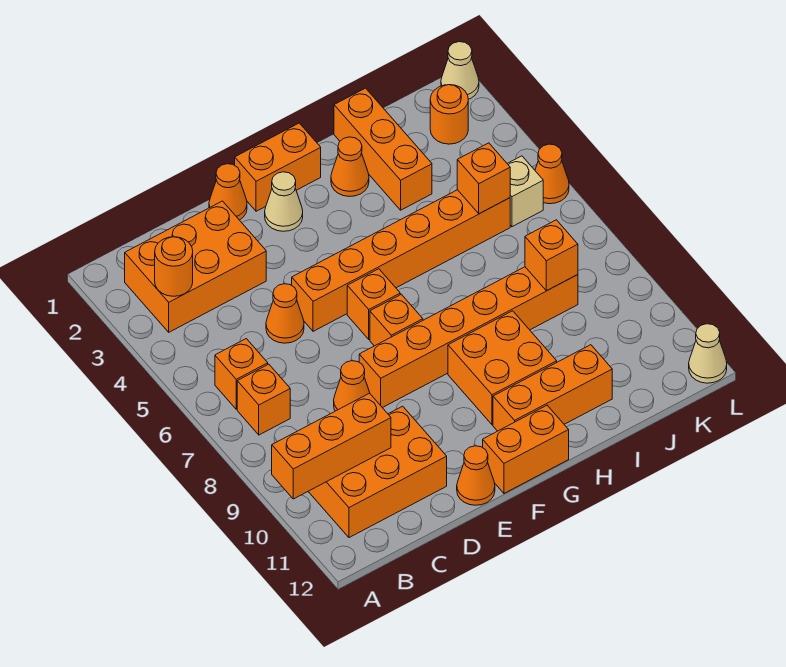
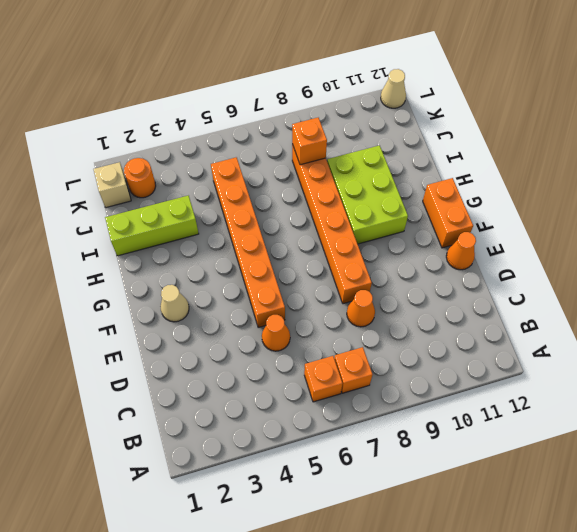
lime 2x3 brick [327,146,408,244] -> orange 2x2 brick [448,311,557,425]
lime 1x3 brick [105,196,199,256] -> orange 1x3 brick [334,88,432,210]
tan 1x1 brick [94,162,131,208] -> tan 1x1 brick moved to [507,156,543,227]
none -> orange 2x3 brick [125,201,266,332]
none -> orange 2x3 brick [308,406,447,538]
none -> orange 1x1 cone [209,164,247,220]

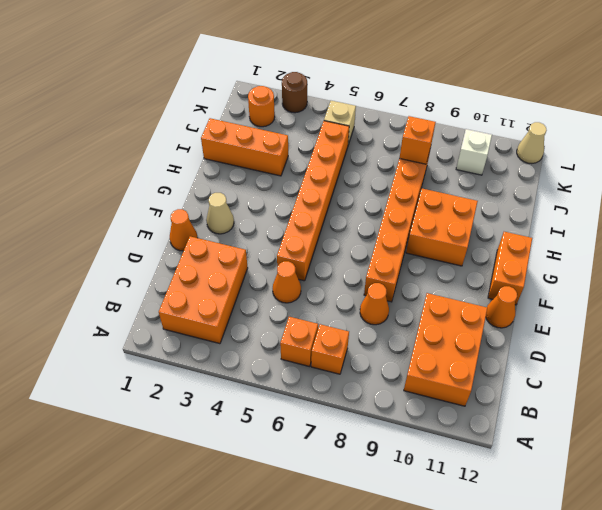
white 1x1 brick [456,129,492,175] -> none
brown 1x1 round brick [282,72,307,113] -> none
none -> orange 1x2 brick [235,123,321,211]
none -> orange 1x1 brick [347,269,400,339]
none -> orange 1x1 brick [370,294,423,346]

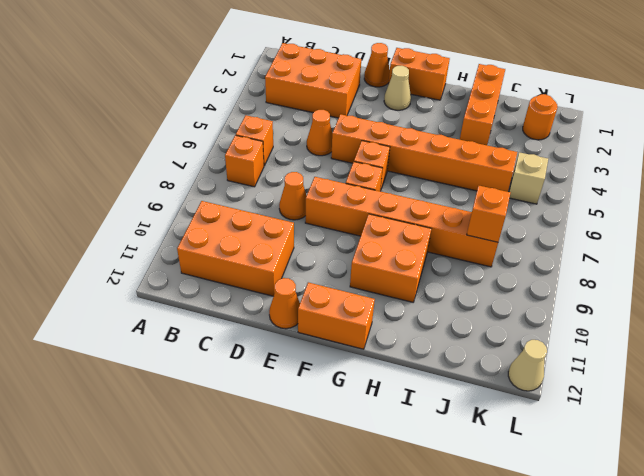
none -> orange 1x3 brick [493,345,612,431]
none -> orange 1x1 cone [331,137,369,197]
none -> tan 1x1 cone [441,42,479,99]

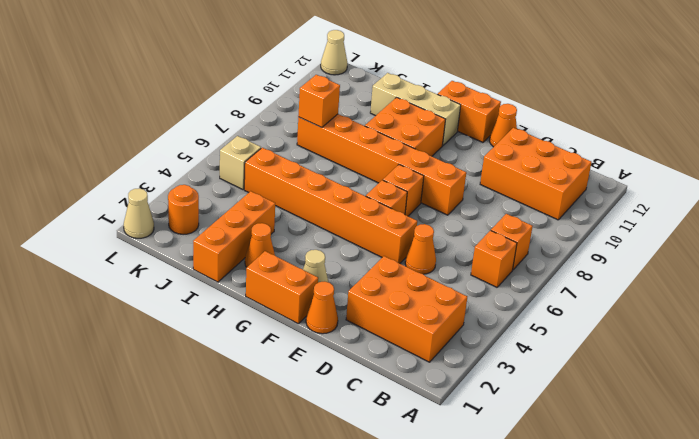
tan 1x3 brick [370,73,461,146] -> orange 1x3 brick [493,345,612,431]
none -> orange 1x1 cone [334,361,370,411]
none -> orange 1x1 cone [535,144,569,204]
none -> orange 1x3 brick [272,393,391,499]

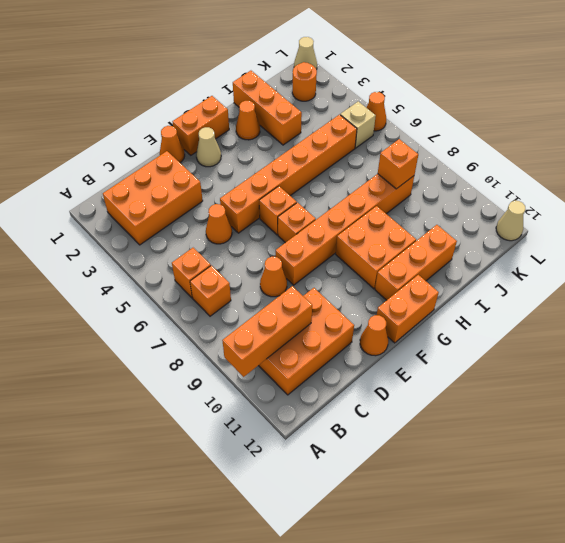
none -> orange 1x1 round brick [155,237,193,296]
none -> orange 1x1 brick [457,143,510,214]

